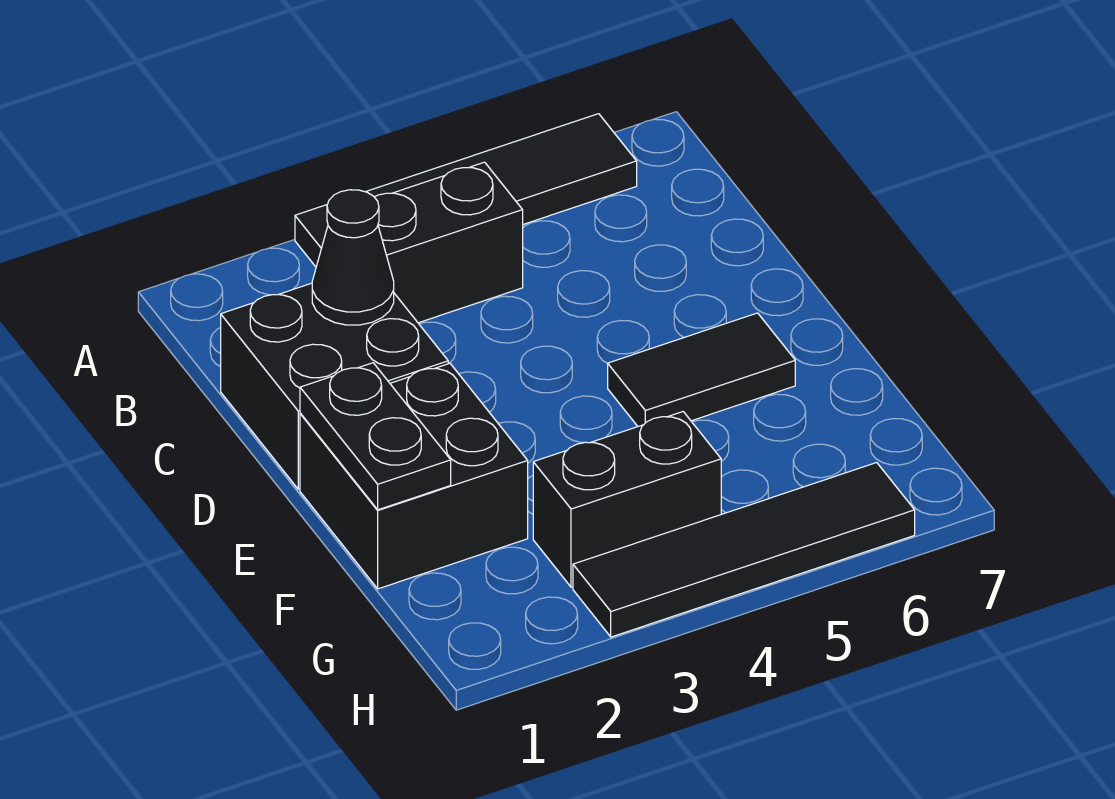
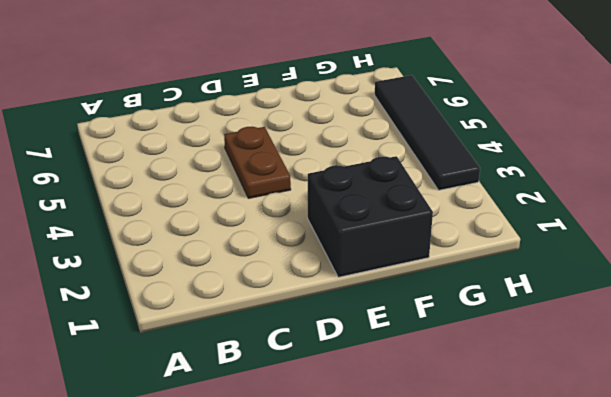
brown 1x2 plate [224,127,291,198] -> none
none -> black 1x4 tile [295,114,637,267]
none -> black 1x2 brick [375,162,523,323]

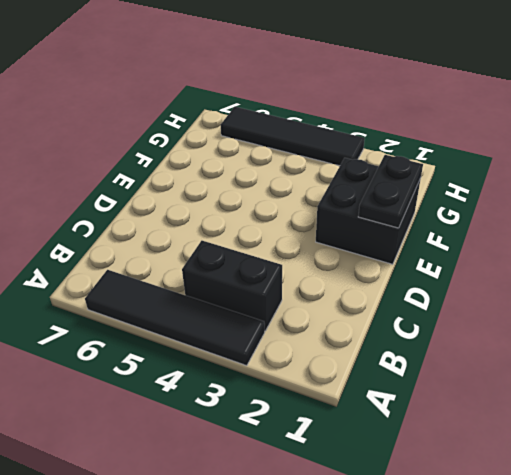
none -> black 2x2 brick [221,283,448,489]
none -> black 1x2 tile [608,313,795,426]

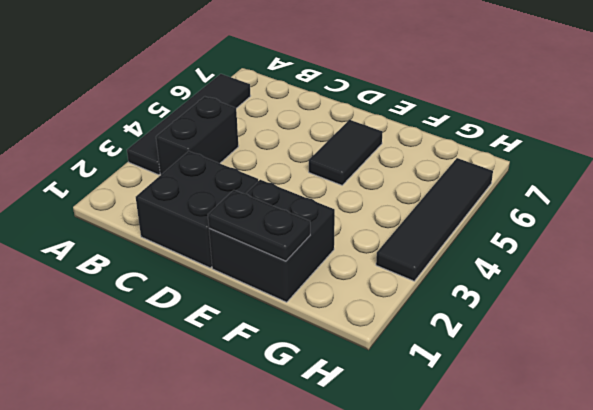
none -> black 1x2 brick [533,412,721,587]
none -> black 1x1 cone [312,190,394,325]

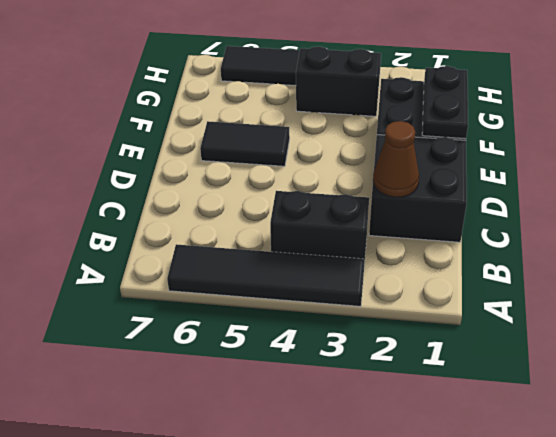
brown 1x1 cone [373,121,419,197] -> black 1x1 cone [312,190,394,325]

